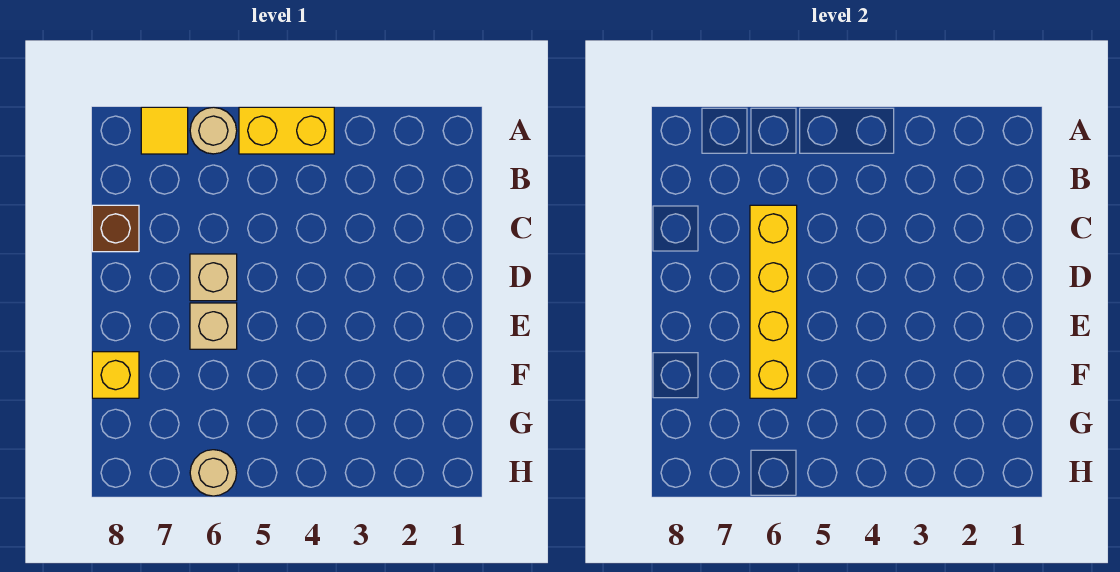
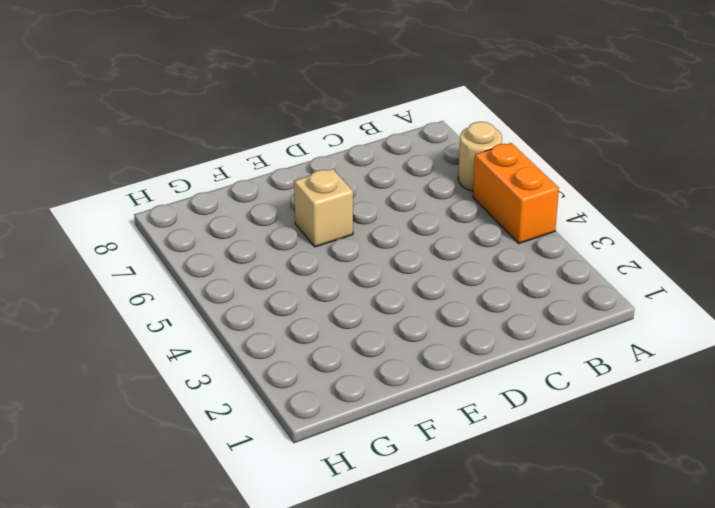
orange 1x2 brick [473,143,559,243] -> yellow 1x2 brick [239,107,334,154]
none -> yellow 1x1 tile [141,107,188,154]
none -> brown 1x1 brick [92,205,139,252]

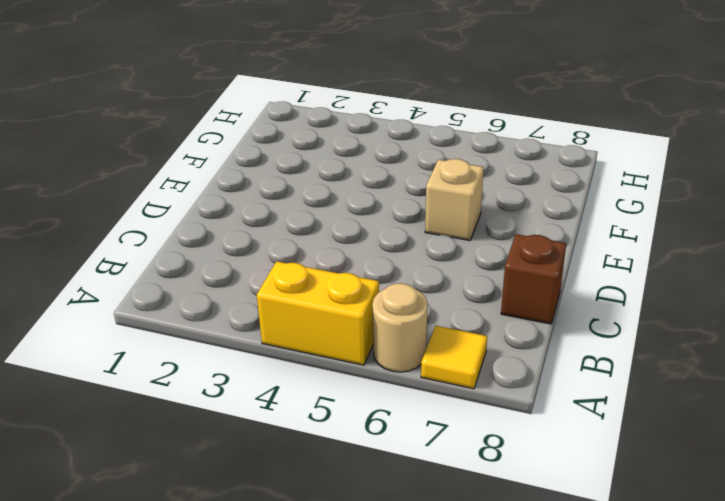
none -> tan 1x1 brick [190,254,237,301]
none -> yellow 1x1 brick [92,352,139,398]

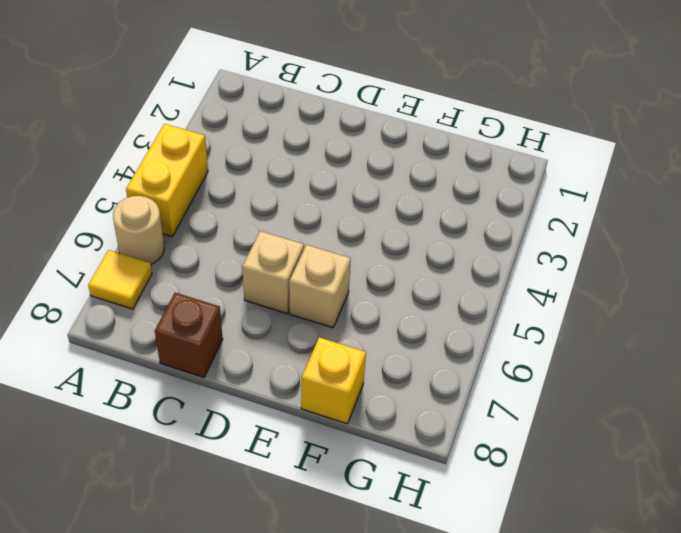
none -> tan 1x1 round brick [190,450,237,496]
none -> yellow 1x4 brick [750,205,797,398]

